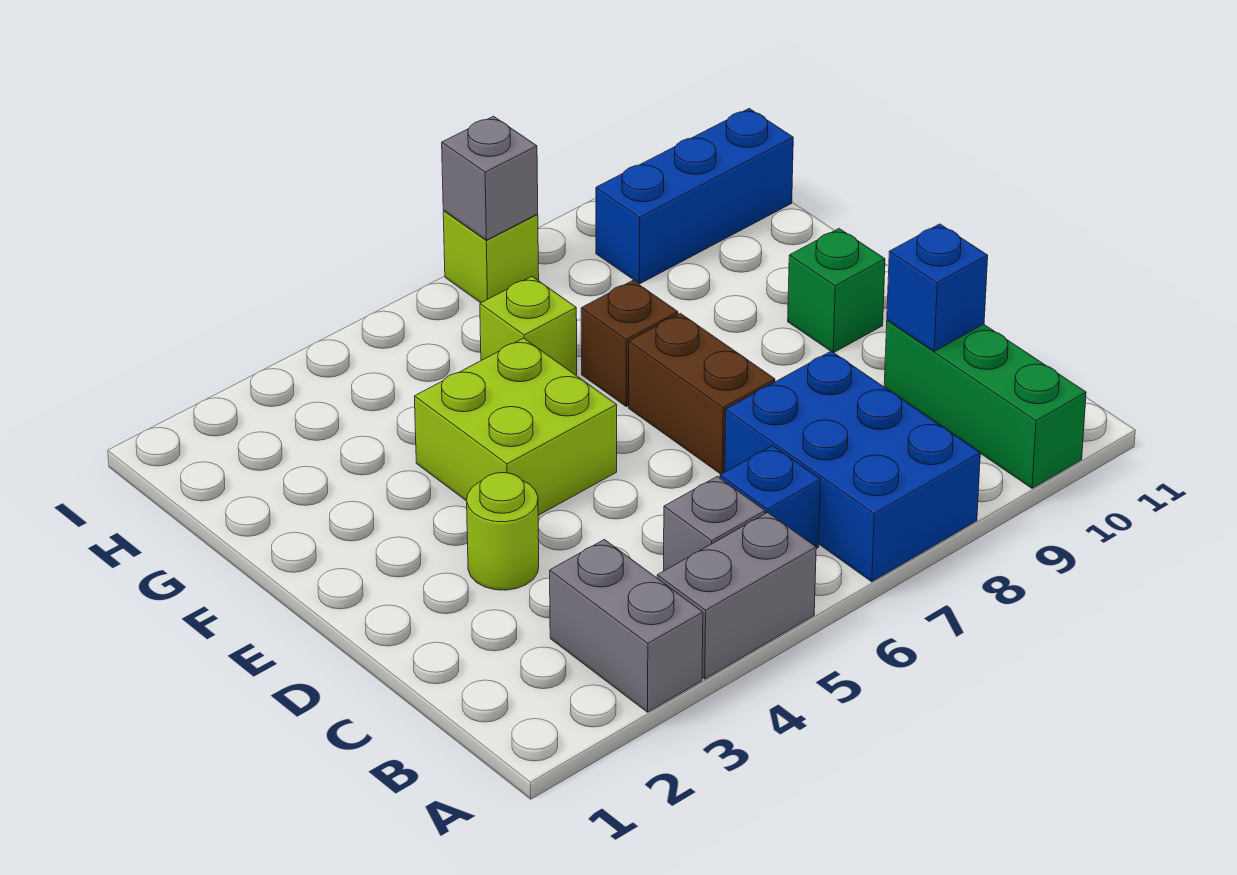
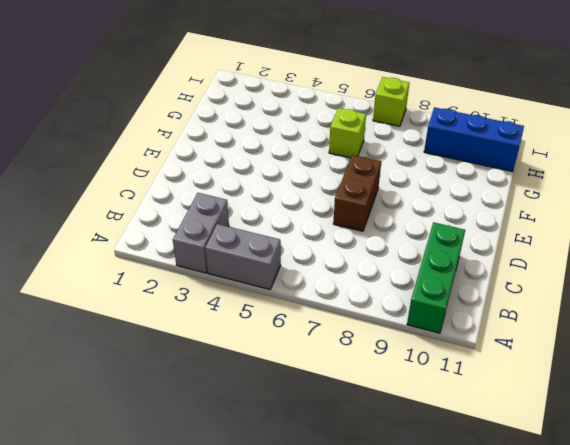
none -> blue 2x3 brick [725,351,980,582]
none -> grey 1x1 brick [664,476,765,571]
none -> blue 1x1 brick [720,446,821,549]

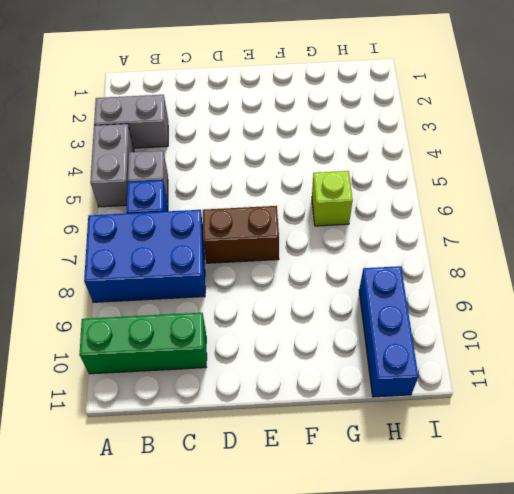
none -> lime 1x1 round brick [467,473,539,590]
none -> lime 2x2 brick [414,338,617,515]
none -> green 1x1 brick [788,229,885,353]

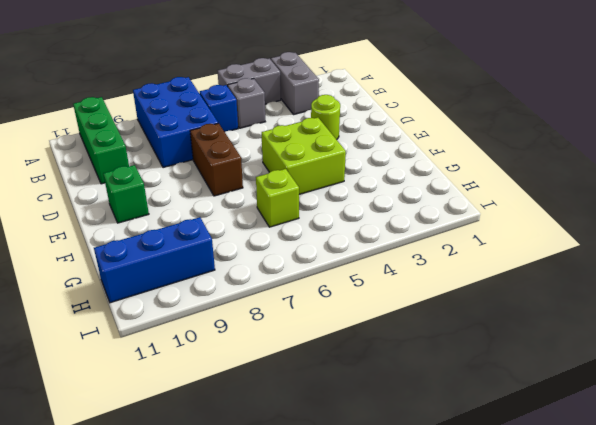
none -> brown 1x1 brick [581,281,678,407]
none -> lime 1x1 brick [443,211,539,303]
none -> blue 1x1 brick [887,224,988,351]

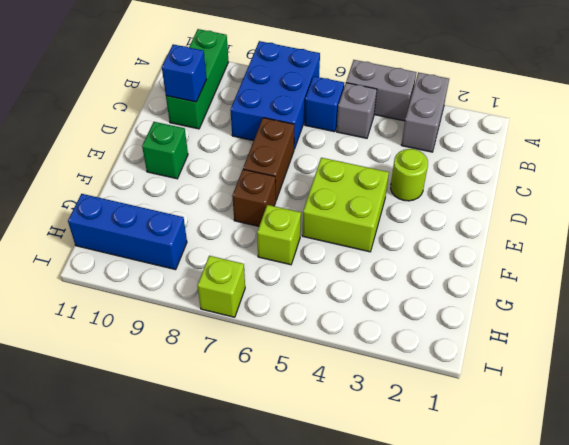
none -> grey 1x1 brick [442,116,538,240]

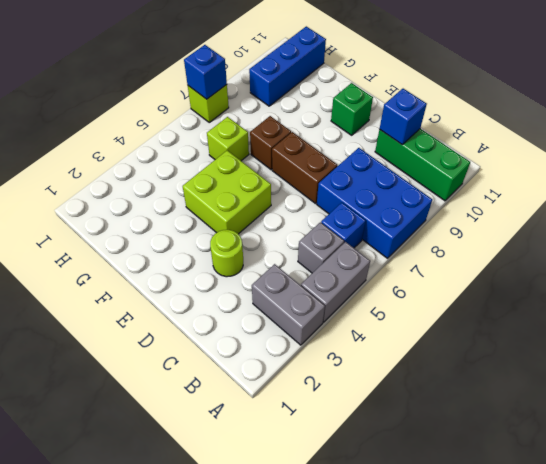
blue 1x1 brick [184,45,227,99] -> grey 1x1 brick [442,116,538,240]

